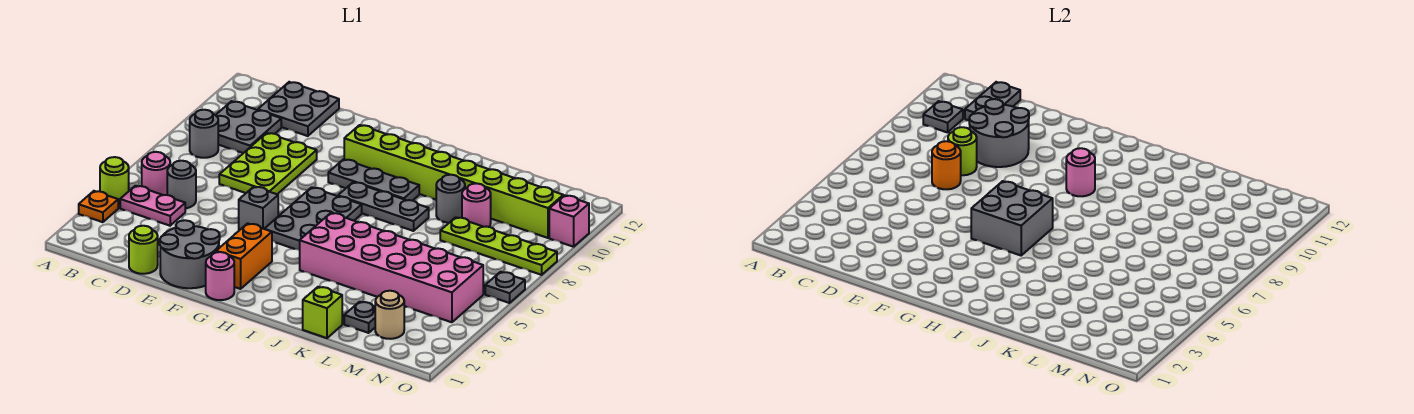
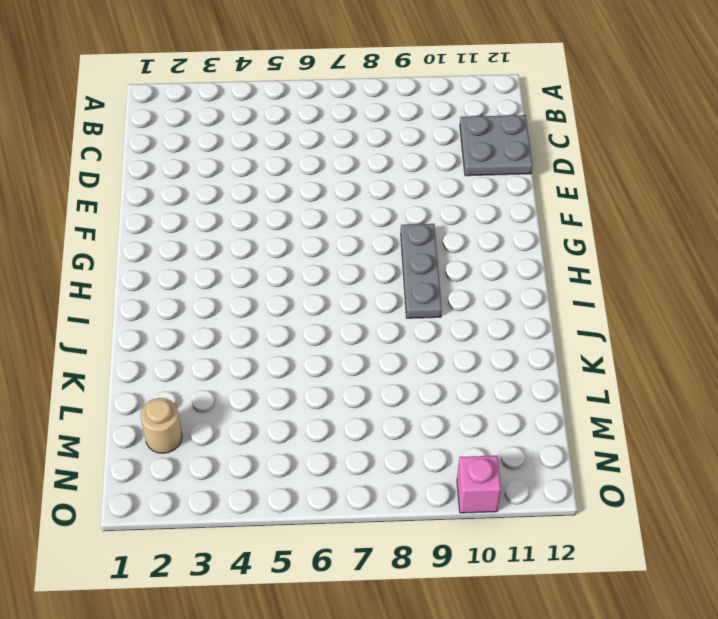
none -> orange 1x1 plate [79,191,118,222]
none -> lime 1x1 round brick [100,157,129,205]
none -> pink 1x2 plate [120,186,185,226]
none -> pink 1x1 round brick [142,152,170,195]

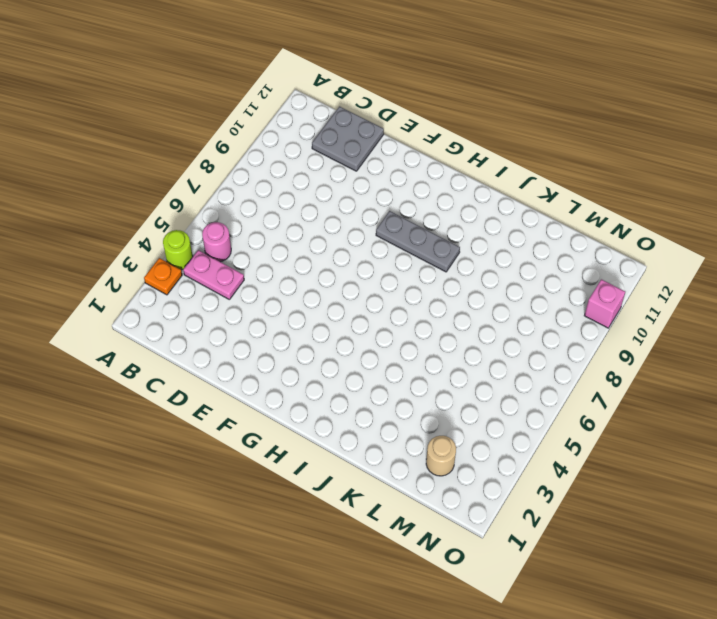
none -> grey 1x1 round brick [190,110,218,158]
none -> grey 2x2 plate [216,101,281,153]
none -> grey 1x1 round brick [167,161,196,208]
none -> lime 1x1 round brick [129,226,158,274]

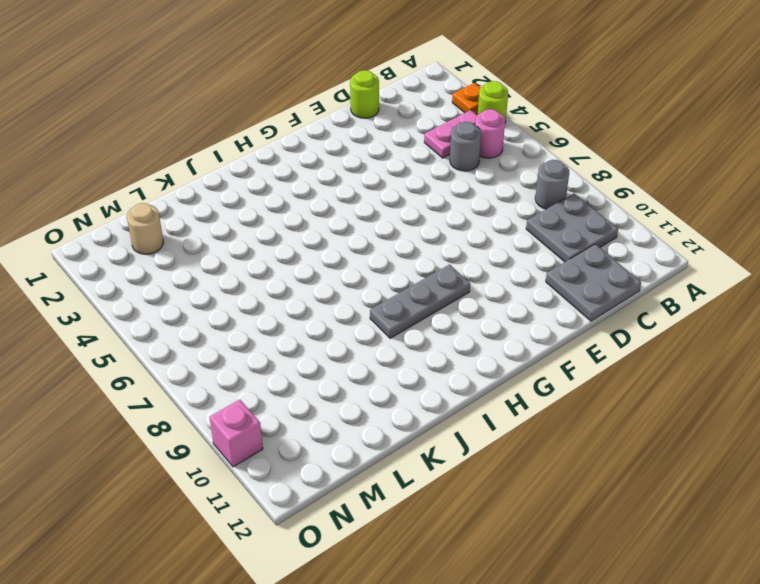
none -> lime 2x3 plate [219,133,317,194]
none -> grey 2x2 round brick [160,220,220,288]
none -> grey 1x1 brick [239,186,278,230]
none -> pink 1x1 round brick [206,252,234,300]

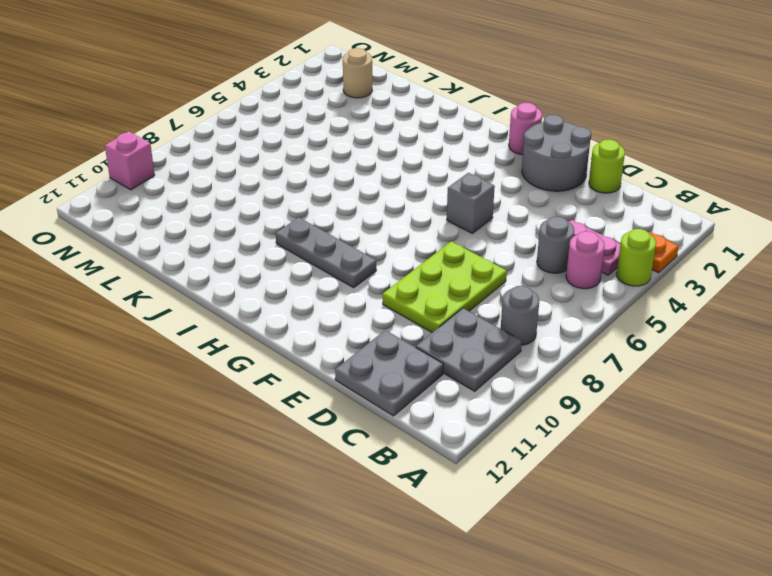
none -> orange 1x2 brick [216,223,272,289]
none -> grey 2x3 plate [265,187,362,250]
none -> lime 1x8 brick [344,125,563,238]
none -> grey 1x3 plate [338,182,429,231]

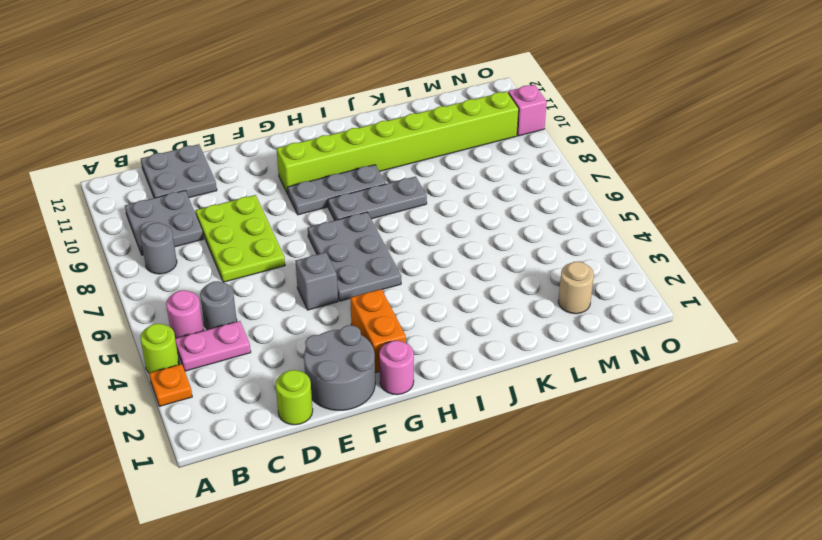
none -> pink 2x6 brick [300,213,483,322]
none -> lime 1x1 brick [303,287,342,338]
none -> grey 1x1 round brick [436,175,465,223]
none -> grey 1x1 plate [344,302,375,333]

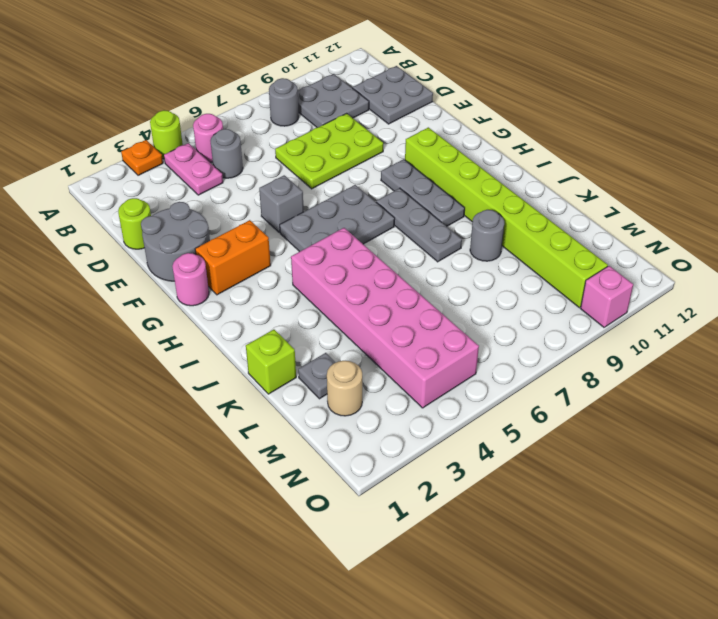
none -> lime 1x4 plate [440,217,557,275]
none -> pink 1x1 round brick [462,183,491,227]
none -> grey 1x1 plate [485,272,525,303]
none -> grey 1x1 plate [923,101,963,133]

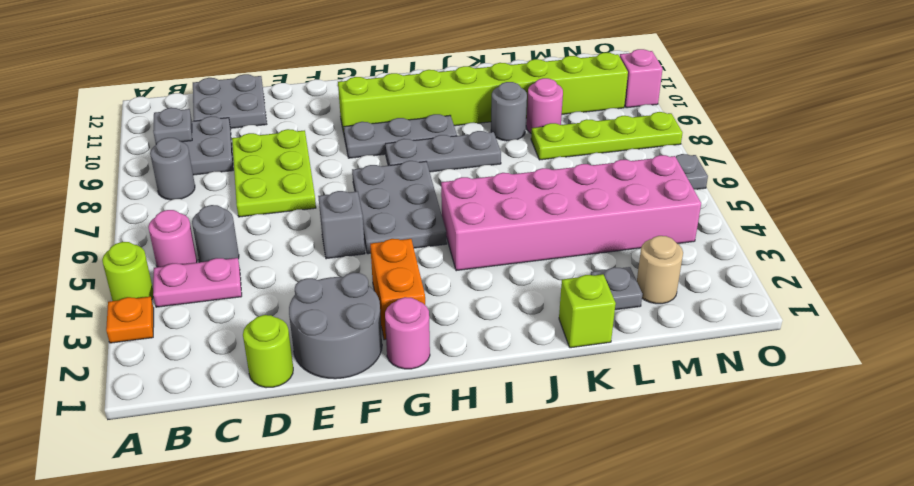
none -> grey 1x2 plate [965,82,1020,120]
none -> orange 1x1 round brick [932,141,961,189]
none -> lime 1x1 round brick [948,127,977,175]
none -> grey 2x2 round brick [969,99,1029,167]

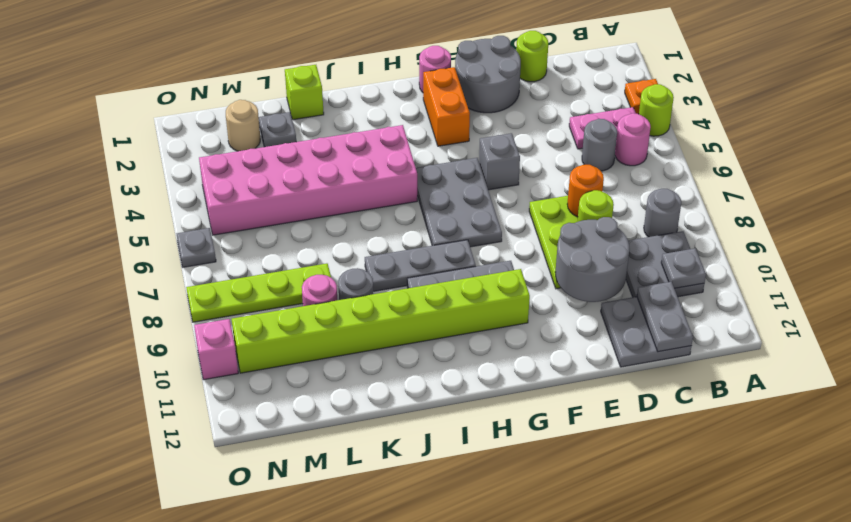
none -> grey 2x2 brick [971,181,1053,255]
none -> pink 1x1 round brick [1066,148,1095,196]

